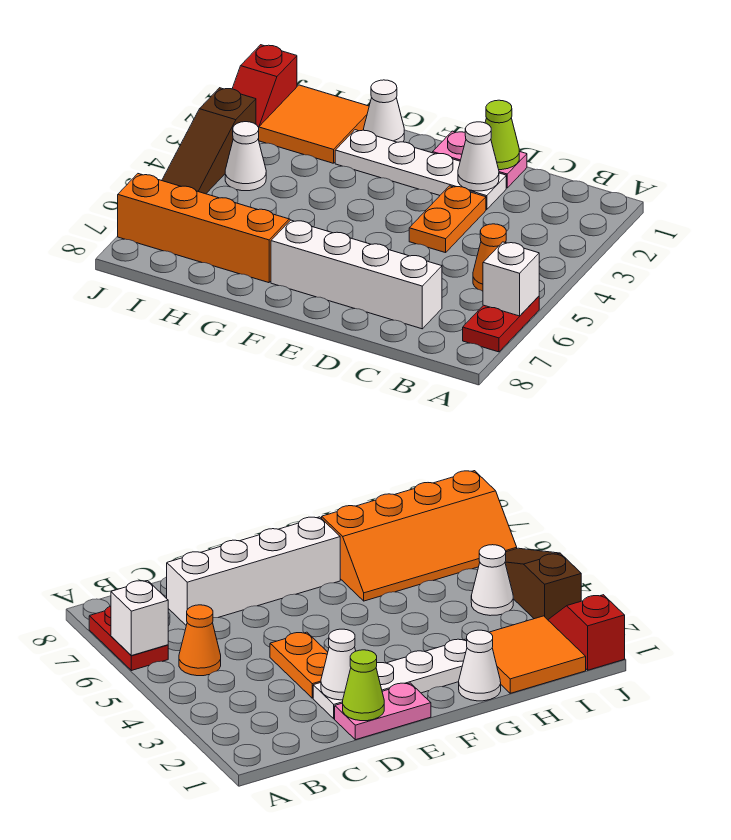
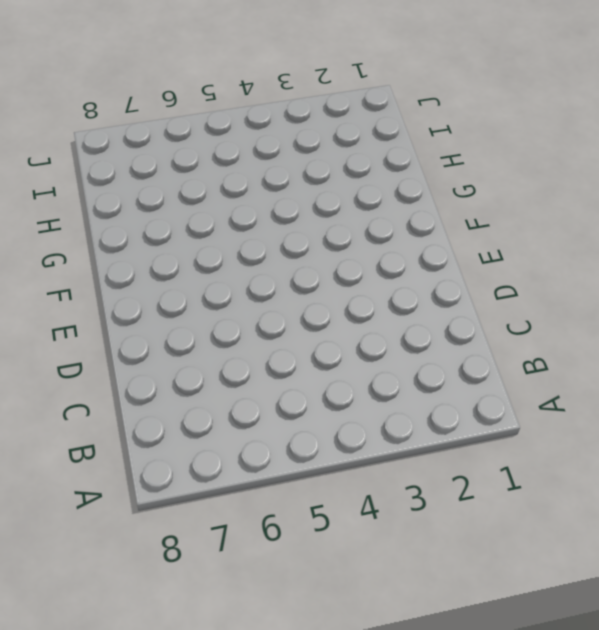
none -> red 1x2 plate [463,296,539,352]
none -> orange 1x1 cone [473,224,506,291]
none -> white 1x4 brick [271,220,442,329]

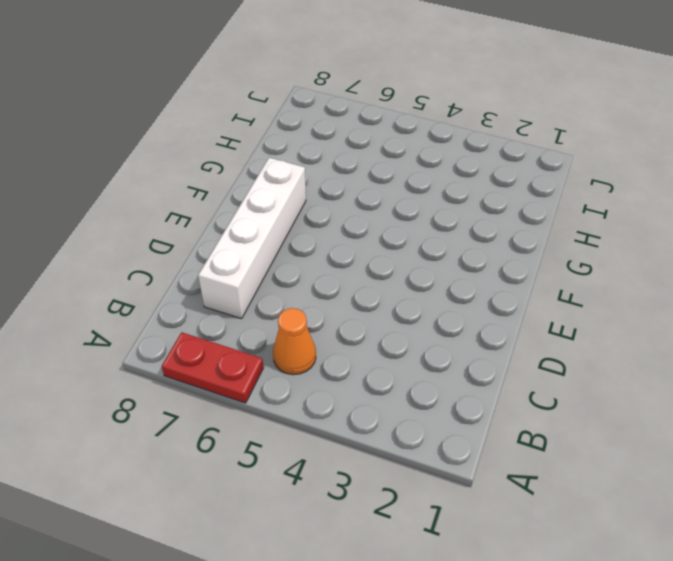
none -> pink 1x2 plate [433,131,527,188]
none -> white 1x4 plate [335,130,506,210]
none -> orange 1x2 plate [409,186,486,253]

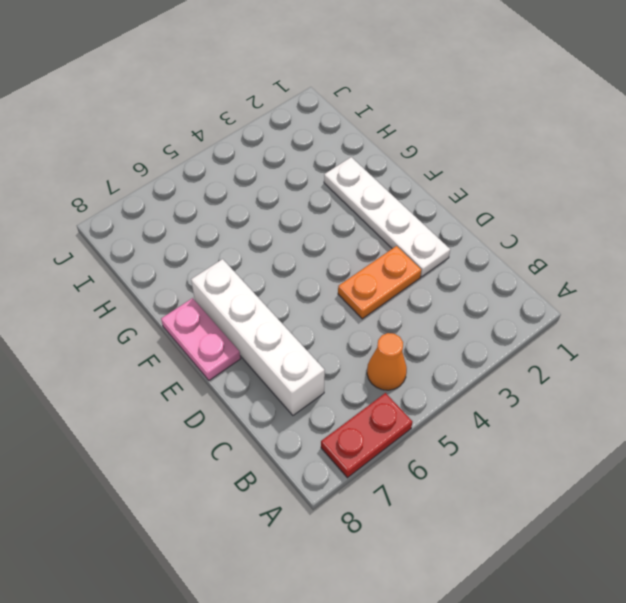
pink 1x2 plate [161,298,240,380] -> pink 1x2 plate moved to [433,131,527,188]
none -> white 1x1 cone [364,80,404,142]
none -> orange 2x4 slope [118,174,290,283]
none -> orange 2x2 tile [259,85,369,163]

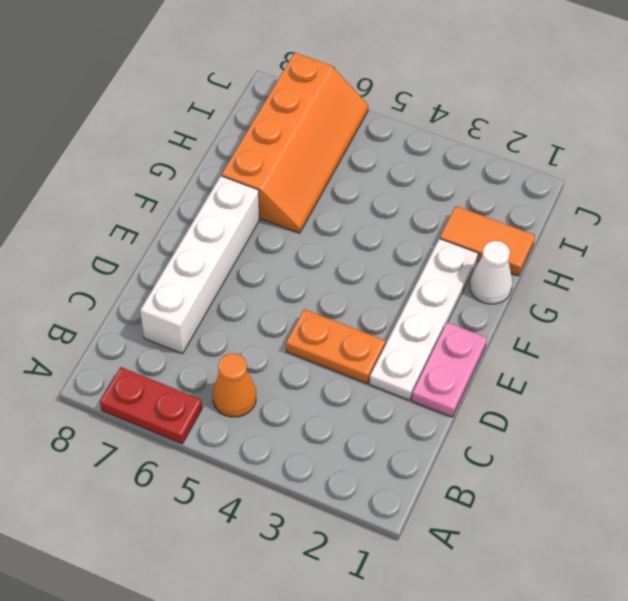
orange 1x2 tile [440,206,535,276] -> orange 2x2 tile [259,85,369,163]
none -> white 1x1 cone [225,122,266,191]
none -> red 1x2 slope [232,45,297,139]
none -> brown 1x3 slope [162,88,256,194]

